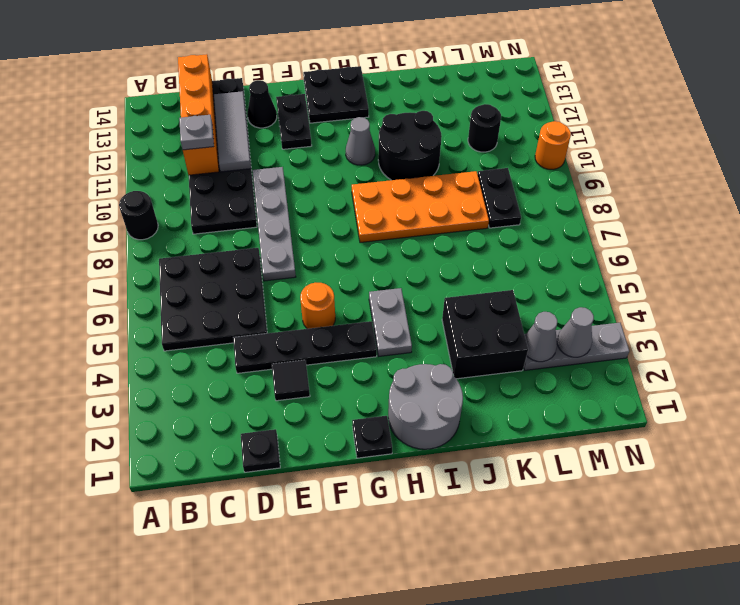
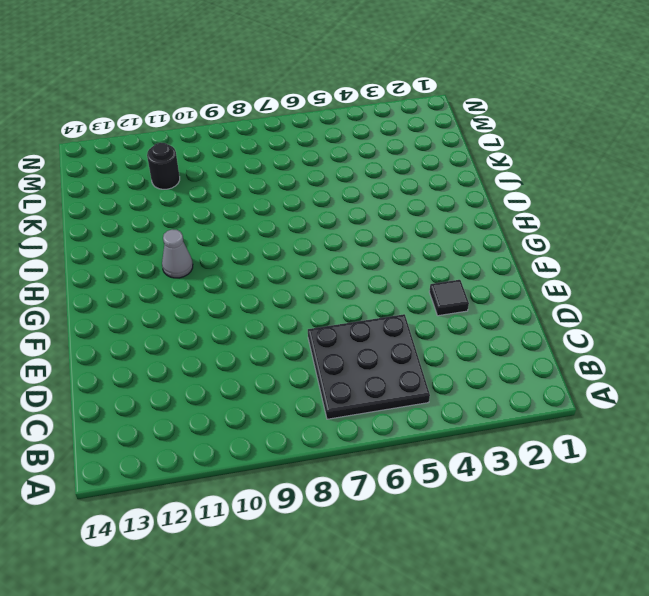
none -> black 1x1 round brick [119,191,158,240]
none -> black 2x6 plate [189,78,257,234]
none -> black 1x1 plate [241,429,280,472]

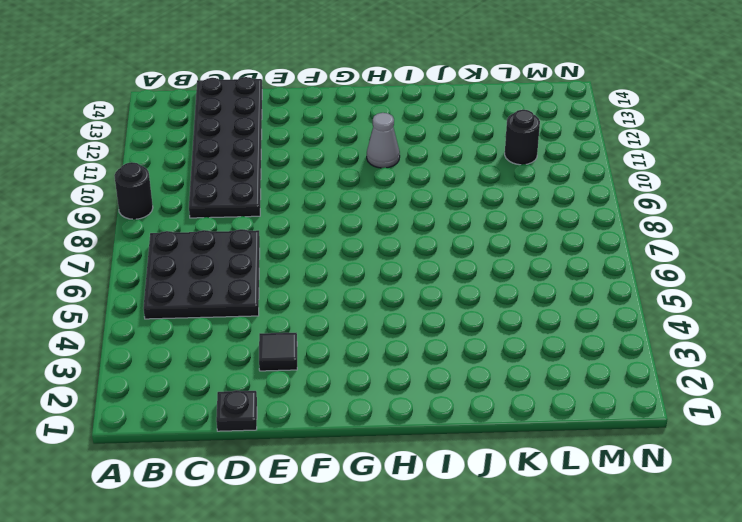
none -> black 1x4 plate [233,321,377,373]
none -> grey 1x4 plate [253,167,296,281]
none -> black 1x1 cone [247,80,277,128]

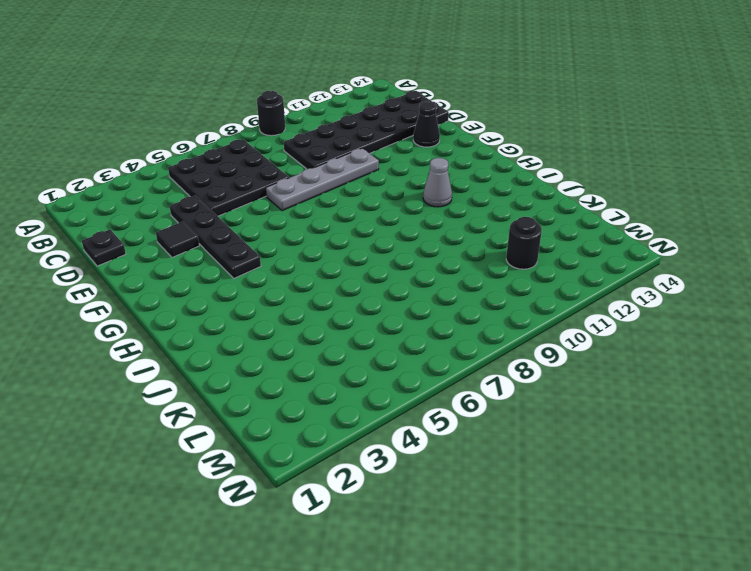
none -> orange 1x1 round brick [300,283,335,329]
none -> black 1x2 plate [276,94,312,149]
none -> black 1x1 plate [352,416,392,458]

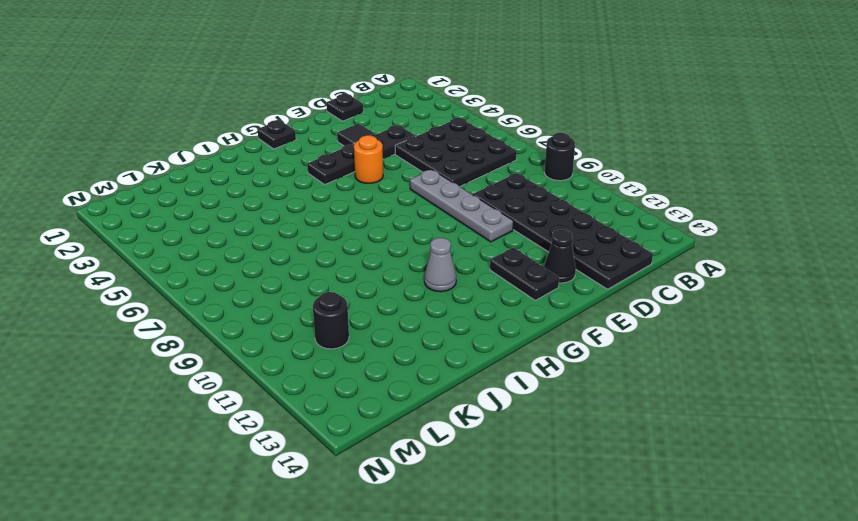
none -> black 2x2 plate [303,66,369,123]
none -> grey 2x2 round brick [388,364,463,449]
none -> grey 1x2 plate [369,288,412,356]

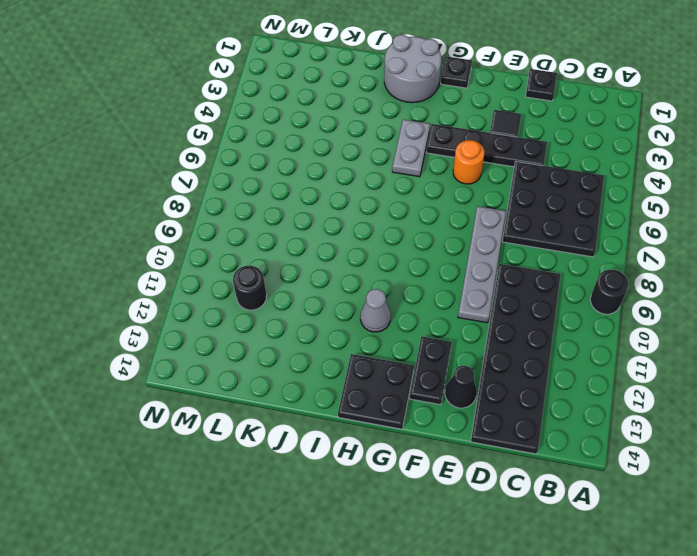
none -> orange 2x4 plate [352,171,489,243]
none -> black 2x2 round brick [378,111,442,180]
none -> black 2x2 brick [442,290,528,379]

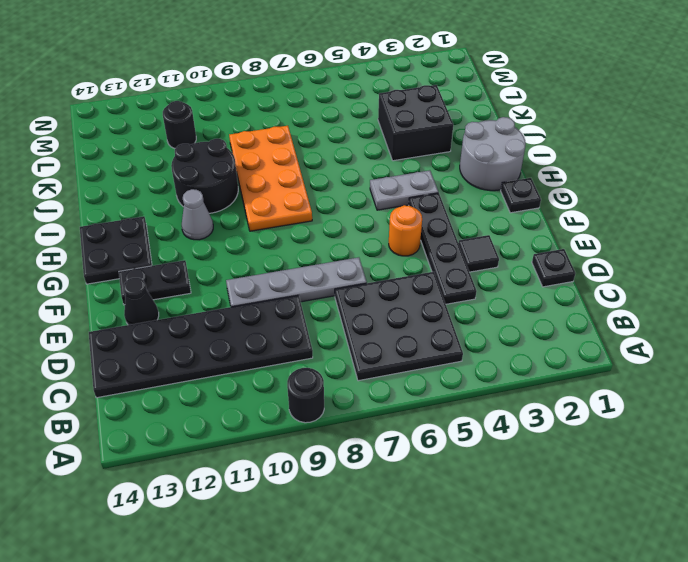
none -> grey 1x3 plate [524,323,629,370]
none -> black 1x2 plate [478,168,521,228]
none -> orange 1x1 round brick [535,121,571,169]

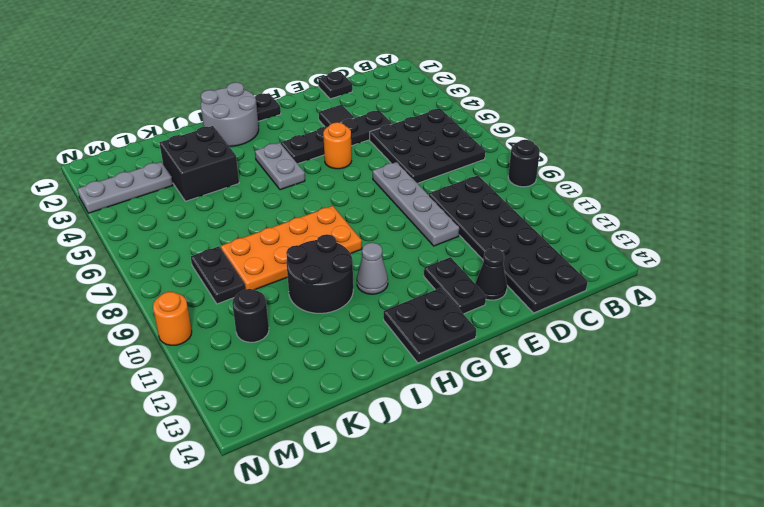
none -> orange 1x4 brick [178,54,219,175]
none -> grey 1x3 tile [214,91,251,172]
none -> grey 1x1 cone [525,312,557,362]

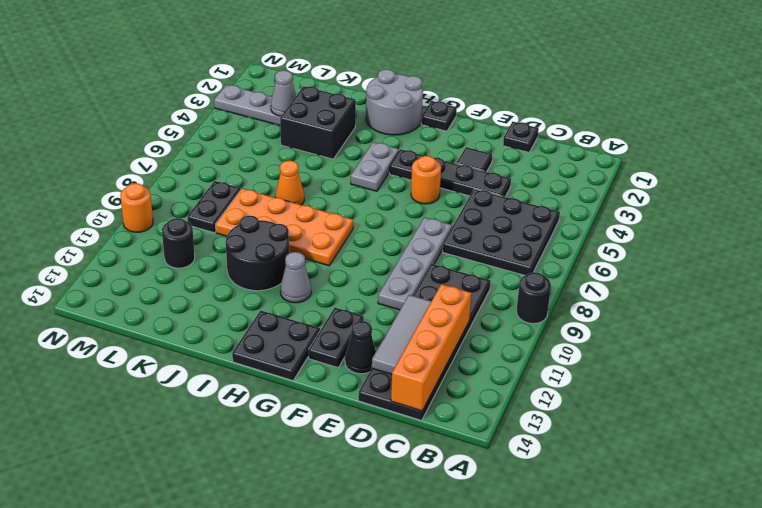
orange 1x1 cone [275,161,304,205] -> none
none -> grey 1x1 cone [557,307,594,357]
none -> grey 1x1 plate [179,115,214,150]

